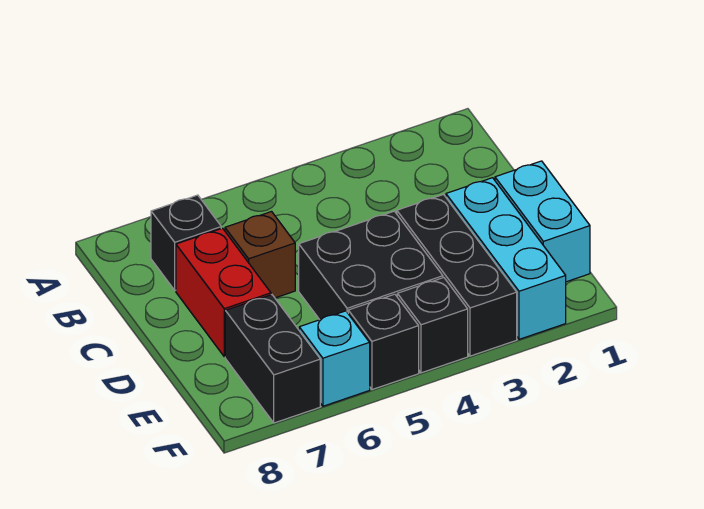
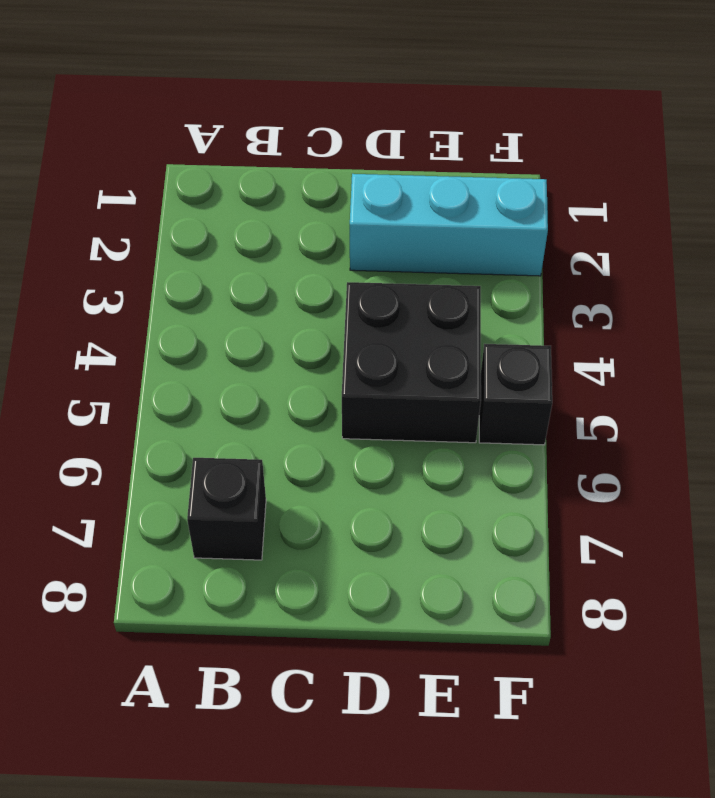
none -> brown 1x1 brick [225,212,295,298]
none -> red 1x2 brick [176,228,271,357]

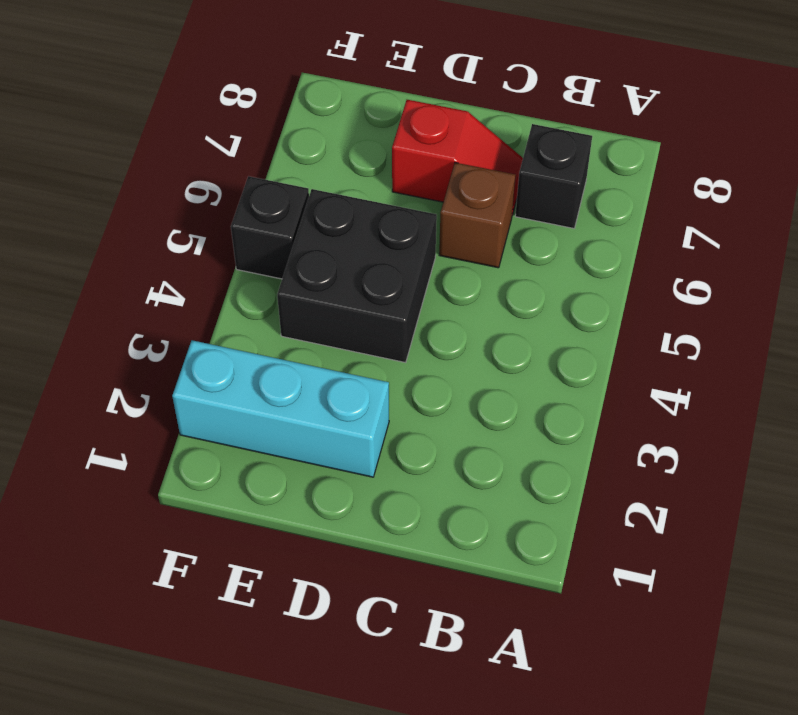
red 1x2 slope [392,100,523,215] -> red 1x2 brick [176,228,271,357]
none -> cyan 1x2 brick [495,161,590,282]
none -> black 1x3 brick [397,195,517,356]

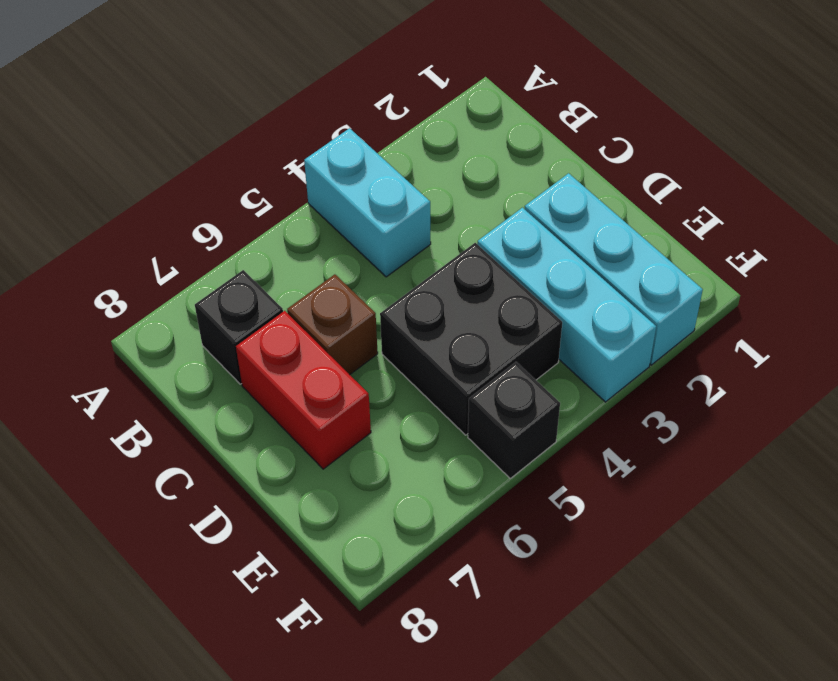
cyan 1x2 brick [304,128,431,277] -> cyan 1x2 brick moved to [495,161,590,282]
cyan 1x3 brick [477,208,656,402] -> black 1x3 brick [397,195,517,356]
none -> black 1x2 brick [225,295,320,423]
none -> black 1x1 brick [397,278,468,373]

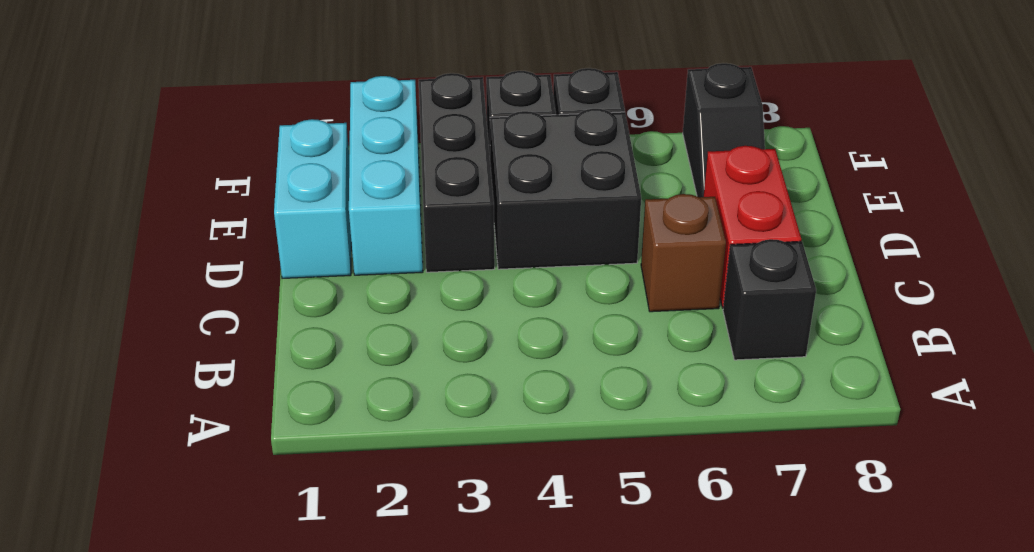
black 1x2 slope [683,63,765,197] -> black 1x2 brick [225,295,320,423]
none -> cyan 1x1 brick [299,311,370,406]

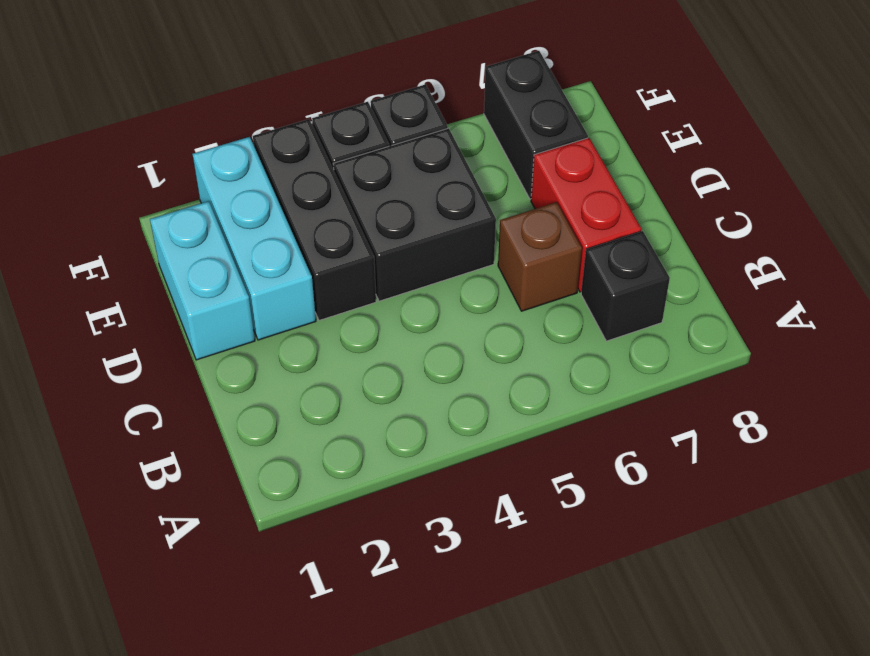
none -> cyan 1x1 brick [299,311,370,406]

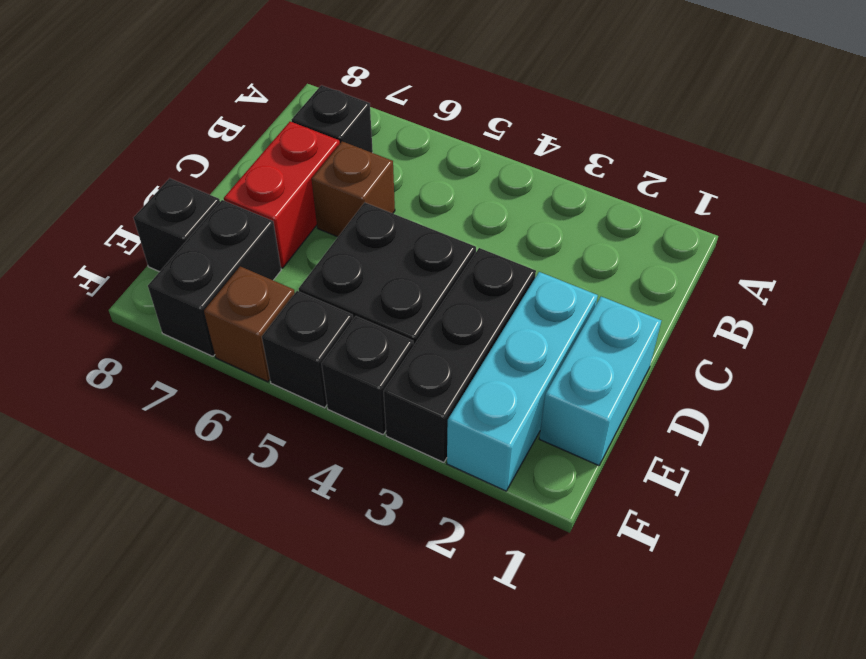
black 1x1 brick [134,178,220,272] -> none
brown 1x1 brick [204,266,295,382] -> cyan 1x1 brick [299,311,370,406]

